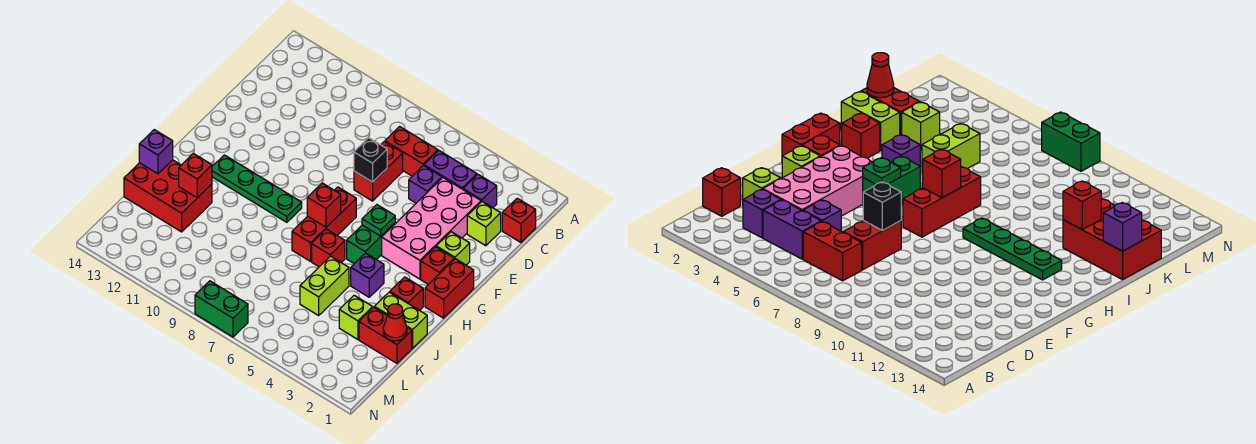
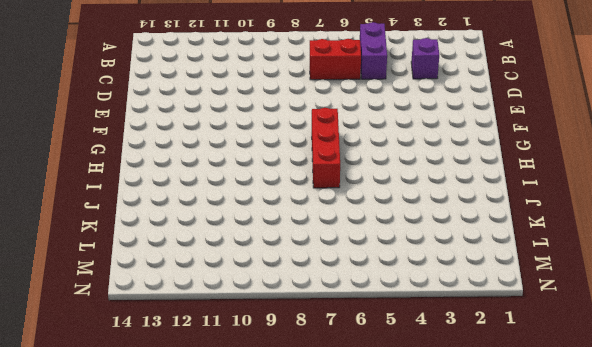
purple 1x2 brick [360,22,387,79] -> purple 1x2 brick turned to [424,151,477,189]
none -> red 1x1 brick [502,198,536,242]
none -> lime 1x1 brick [467,202,501,246]
none -> pink 2x4 brick [382,178,481,279]

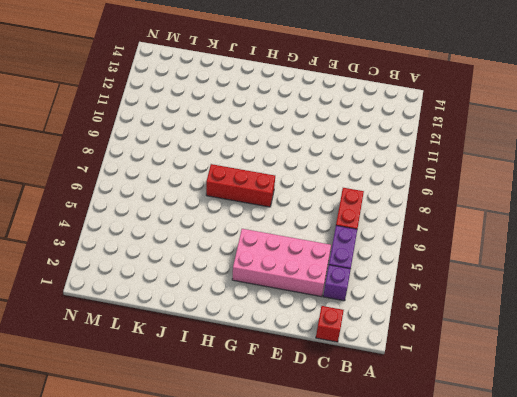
none -> lime 1x1 brick [467,202,501,246]
none -> purple 1x1 brick [409,166,442,203]
none -> red 1x2 brick [354,142,403,201]

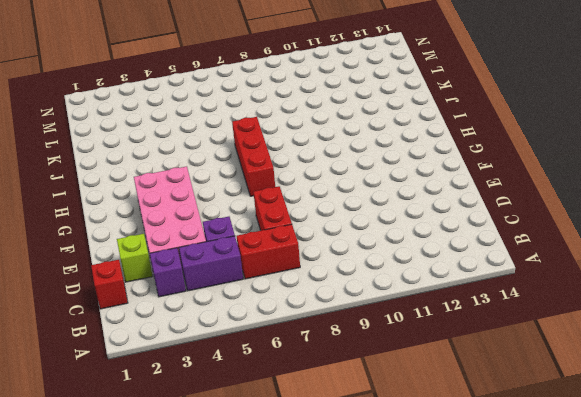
none -> lime 1x1 brick [436,232,470,265]
none -> red 1x2 brick [425,259,474,318]
none -> red 1x1 brick [421,247,454,285]

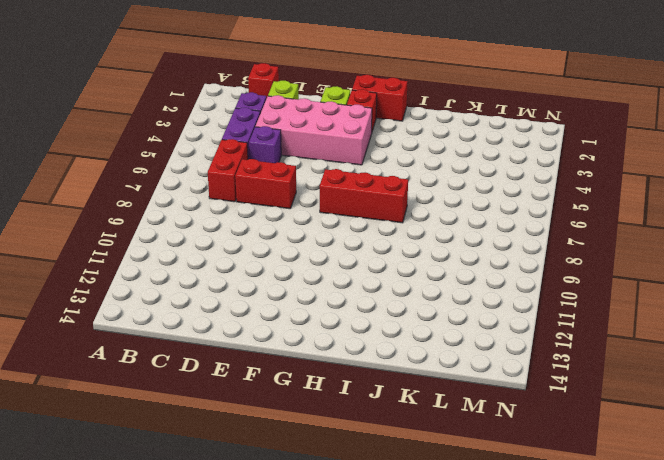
none -> green 1x2 brick [347,223,395,264]
none -> green 1x4 plate [212,155,302,222]
none -> red 1x1 brick [390,277,423,311]

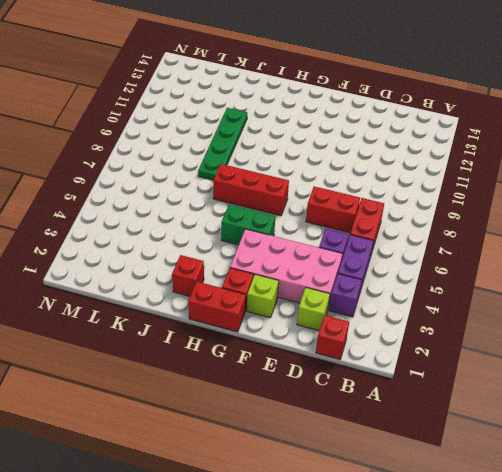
green 1x4 plate [198,108,247,180] -> green 1x4 plate moved to [212,155,302,222]
none -> purple 1x1 brick [351,253,384,297]
none -> red 1x1 brick [312,229,345,267]
none -> lime 1x2 brick [374,292,427,348]

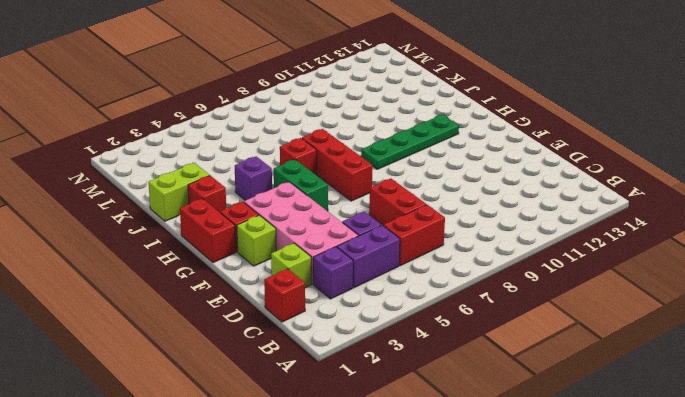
none -> lime 1x2 brick [300,256,349,315]
none -> red 2x3 brick [124,160,212,232]
none -> red 1x2 brick [359,307,412,363]

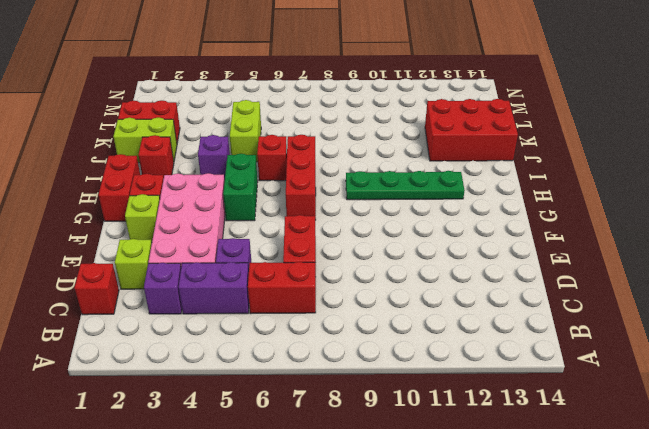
none -> lime 1x1 brick [339,295,373,339]
none -> green 1x2 brick [195,281,248,337]
none -> black 1x1 brick [354,138,387,182]

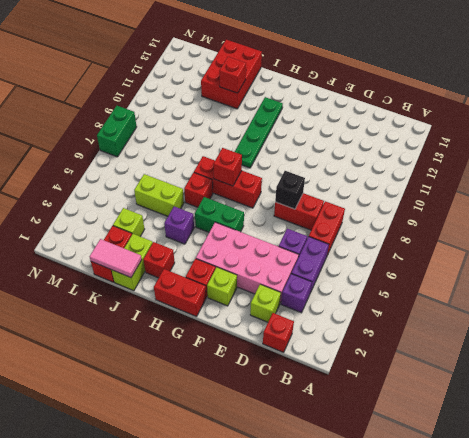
pink 1x2 tile [90,239,142,278] -> red 1x1 cone [383,304,407,341]
none -> green 1x1 plate [362,205,395,236]
none -> purple 1x1 brick [139,130,173,174]

